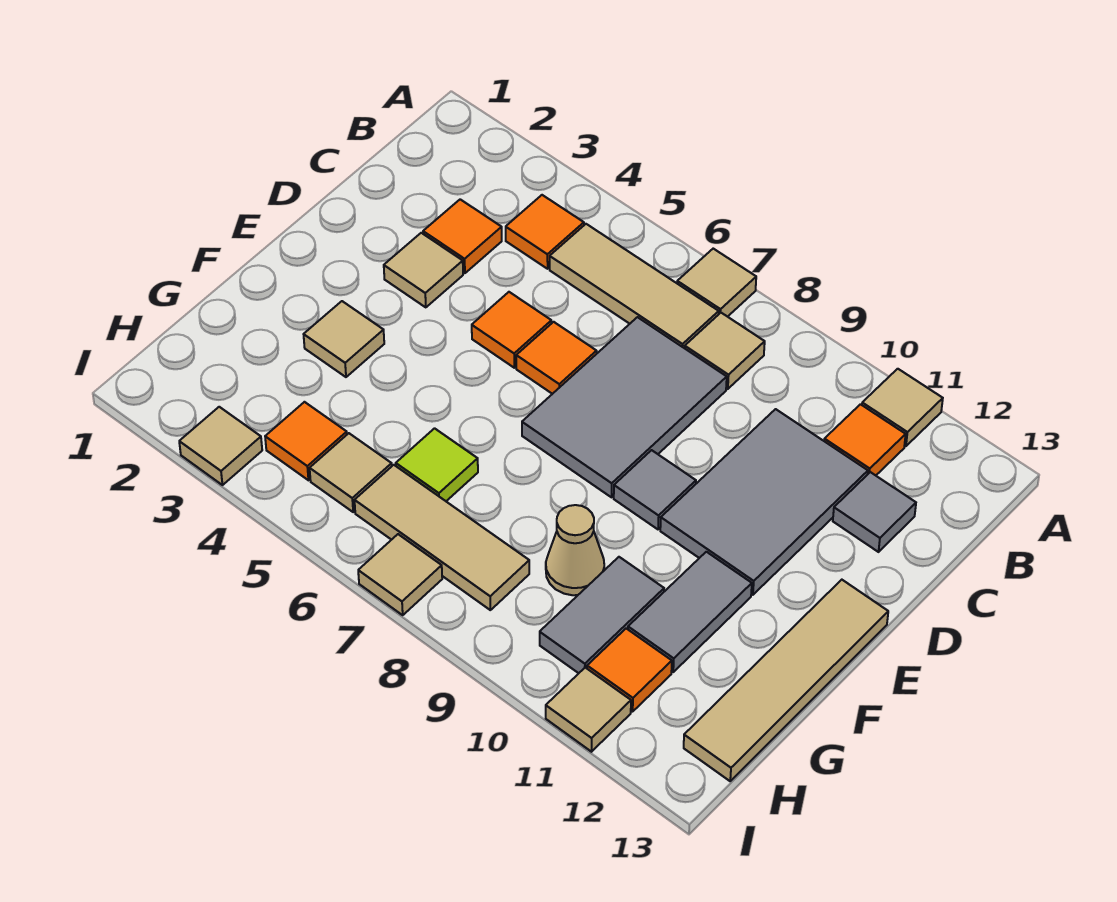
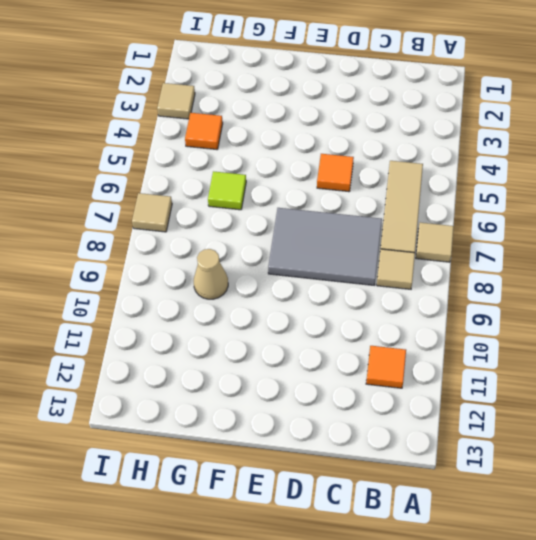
none -> tan 1x1 tile [862,369,943,446]
none -> orange 1x1 tile [506,195,584,269]
none -> orange 1x1 tile [423,199,502,273]

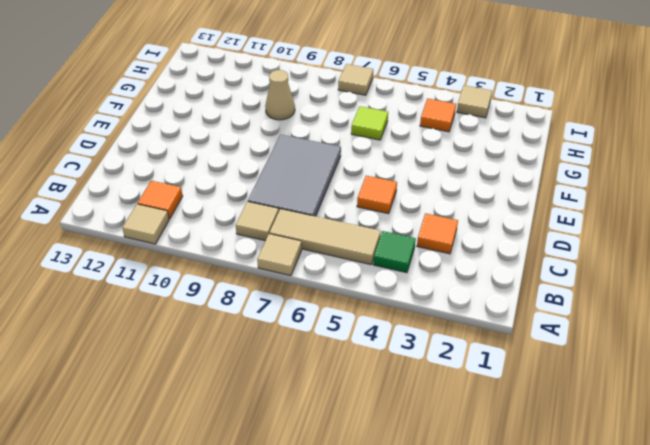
green 1x1 tile [373,231,416,273] -> orange 1x1 tile [506,195,584,269]
none -> grey 2x3 tile [660,409,868,595]
none -> grey 1x1 tile [833,472,916,552]
none -> tan 1x1 tile [384,233,463,307]

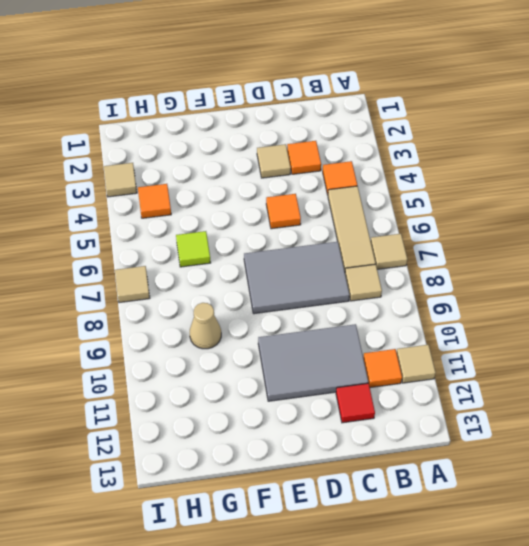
red 1x1 tile [336,383,375,423] -> grey 1x1 tile [833,472,916,552]
none -> orange 1x1 tile [516,322,597,394]
none -> grey 1x1 tile [614,450,696,529]
none -> tan 1x4 tile [684,580,888,781]

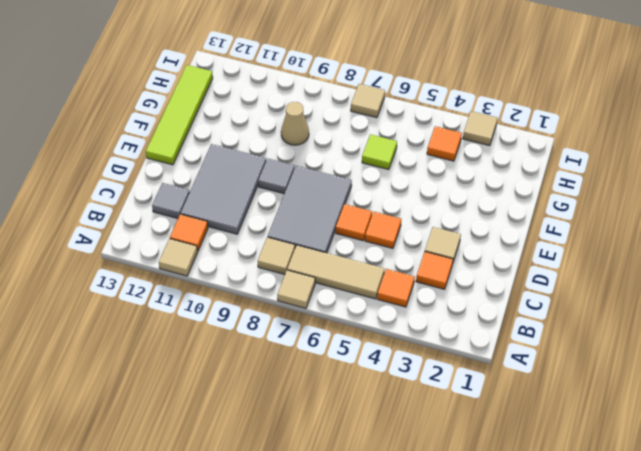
lime 1x4 tile [146,65,213,165] -> tan 1x4 tile [684,580,888,781]
none -> tan 1x1 tile [304,301,384,377]
none -> grey 1x2 tile [628,552,752,672]
none -> grey 1x2 tile [540,557,664,673]

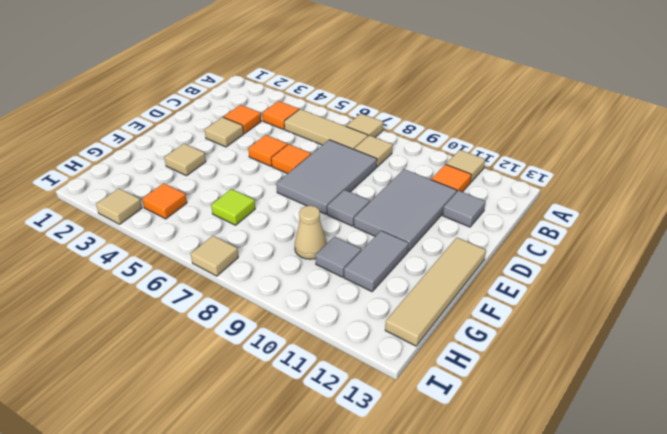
grey 1x1 tile [315,237,361,277] -> grey 1x2 tile [540,557,664,673]
none -> tan 1x1 tile [310,433,392,512]
none -> tan 1x3 tile [355,465,529,610]
none -> orange 1x1 tile [587,629,672,712]

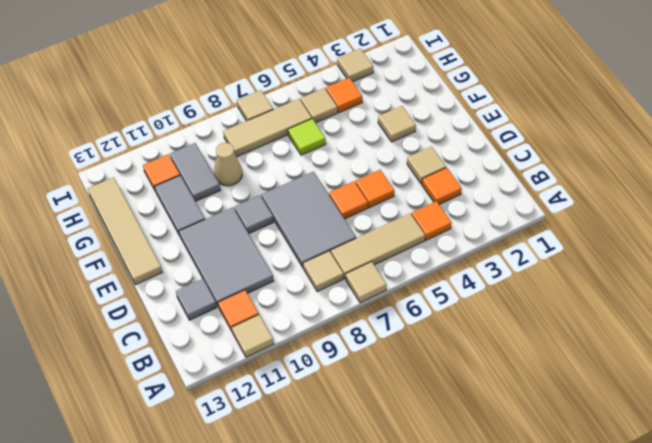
none -> tan 1x1 tile [546,668,631,752]

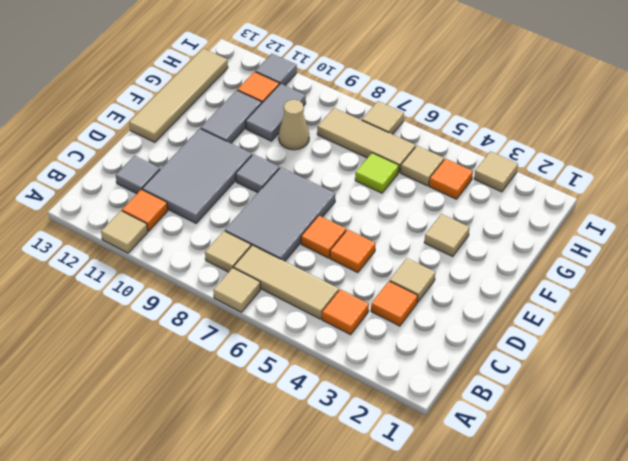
grey 1x1 tile [255,54,297,85] -> tan 1x1 tile [546,668,631,752]

